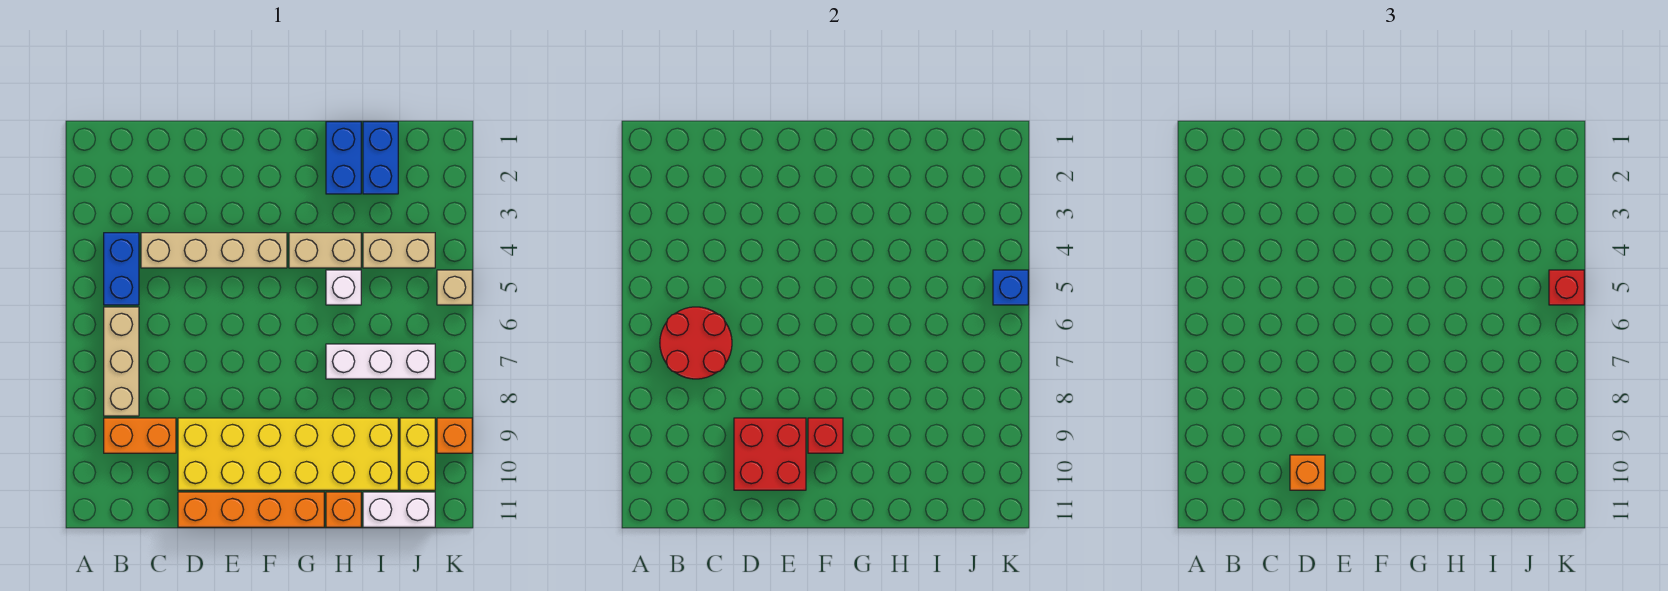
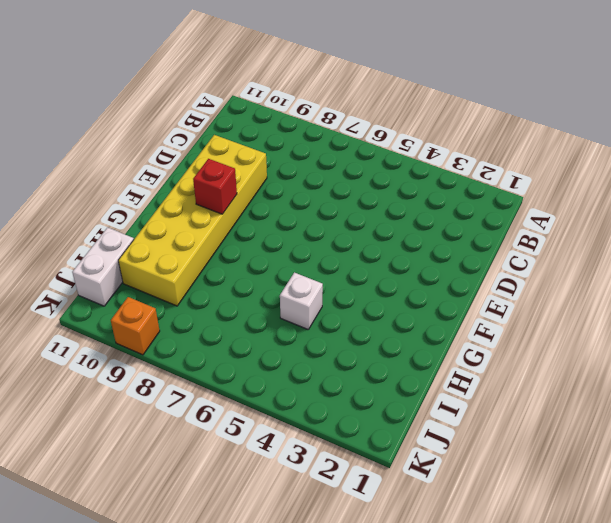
none -> blue 1x2 brick [104,233,139,305]
none -> tan 1x3 brick [104,307,139,416]
none -> orange 1x2 brick [104,418,176,453]

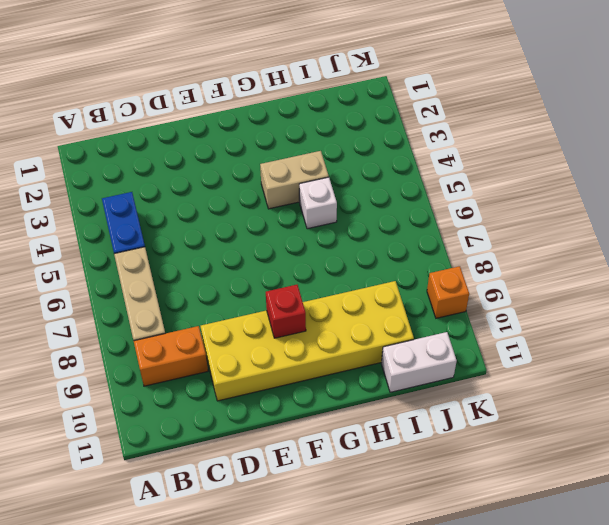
none -> tan 1x4 brick [141,233,287,268]
none -> orange 1x4 brick [178,492,324,527]
none -> blue 1x2 brick [326,122,361,194]

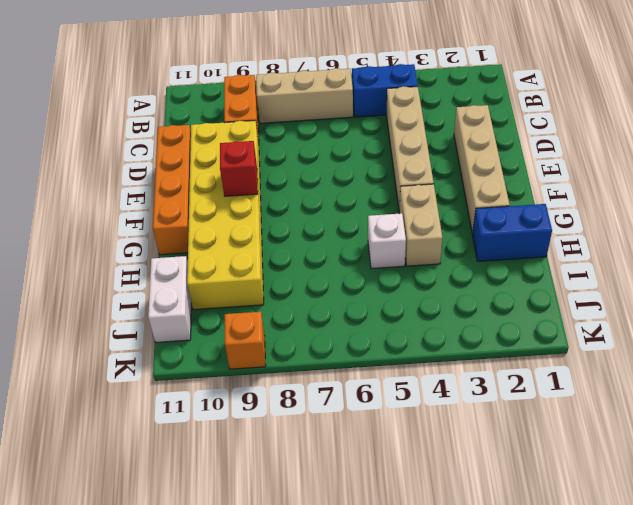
tan 1x4 brick [454,105,510,234] -> none
none -> white 1x3 brick [326,344,435,379]
none -> orange 1x1 brick [326,492,361,527]
none -> blue 1x2 brick [363,122,398,194]

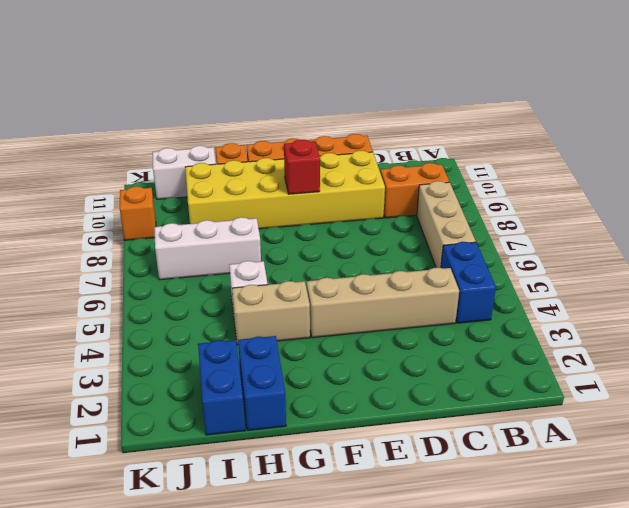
none -> tan 1x2 brick [363,233,435,268]
none -> yellow 1x2 brick [400,418,435,490]
none -> tan 1x1 brick [437,270,472,305]

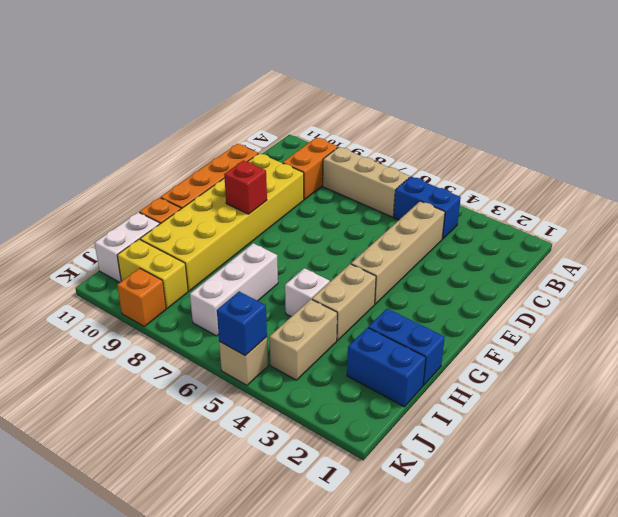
none -> red 2x2 round brick [660,307,732,379]
none -> red 2x2 brick [734,418,806,490]
none -> orange 1x1 brick [1290,455,1325,490]

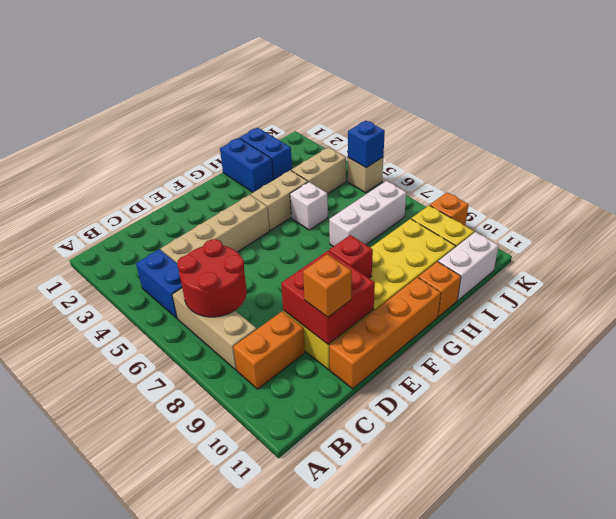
none -> red 1x1 brick [1549,270,1584,305]

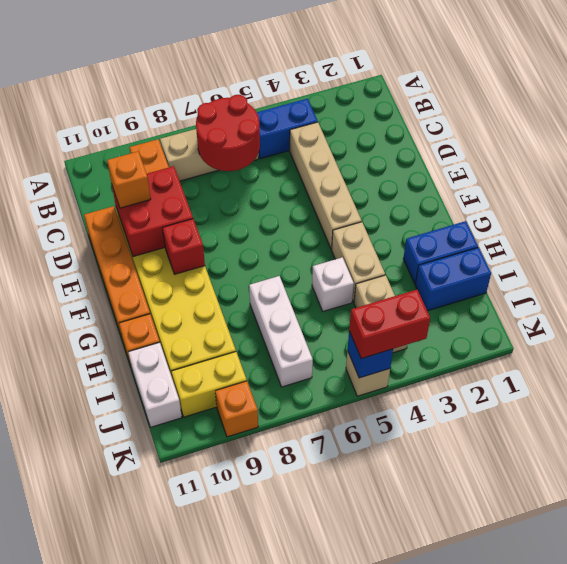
red 1x2 brick [349,290,430,359] -> red 1x1 brick [1549,270,1584,305]

